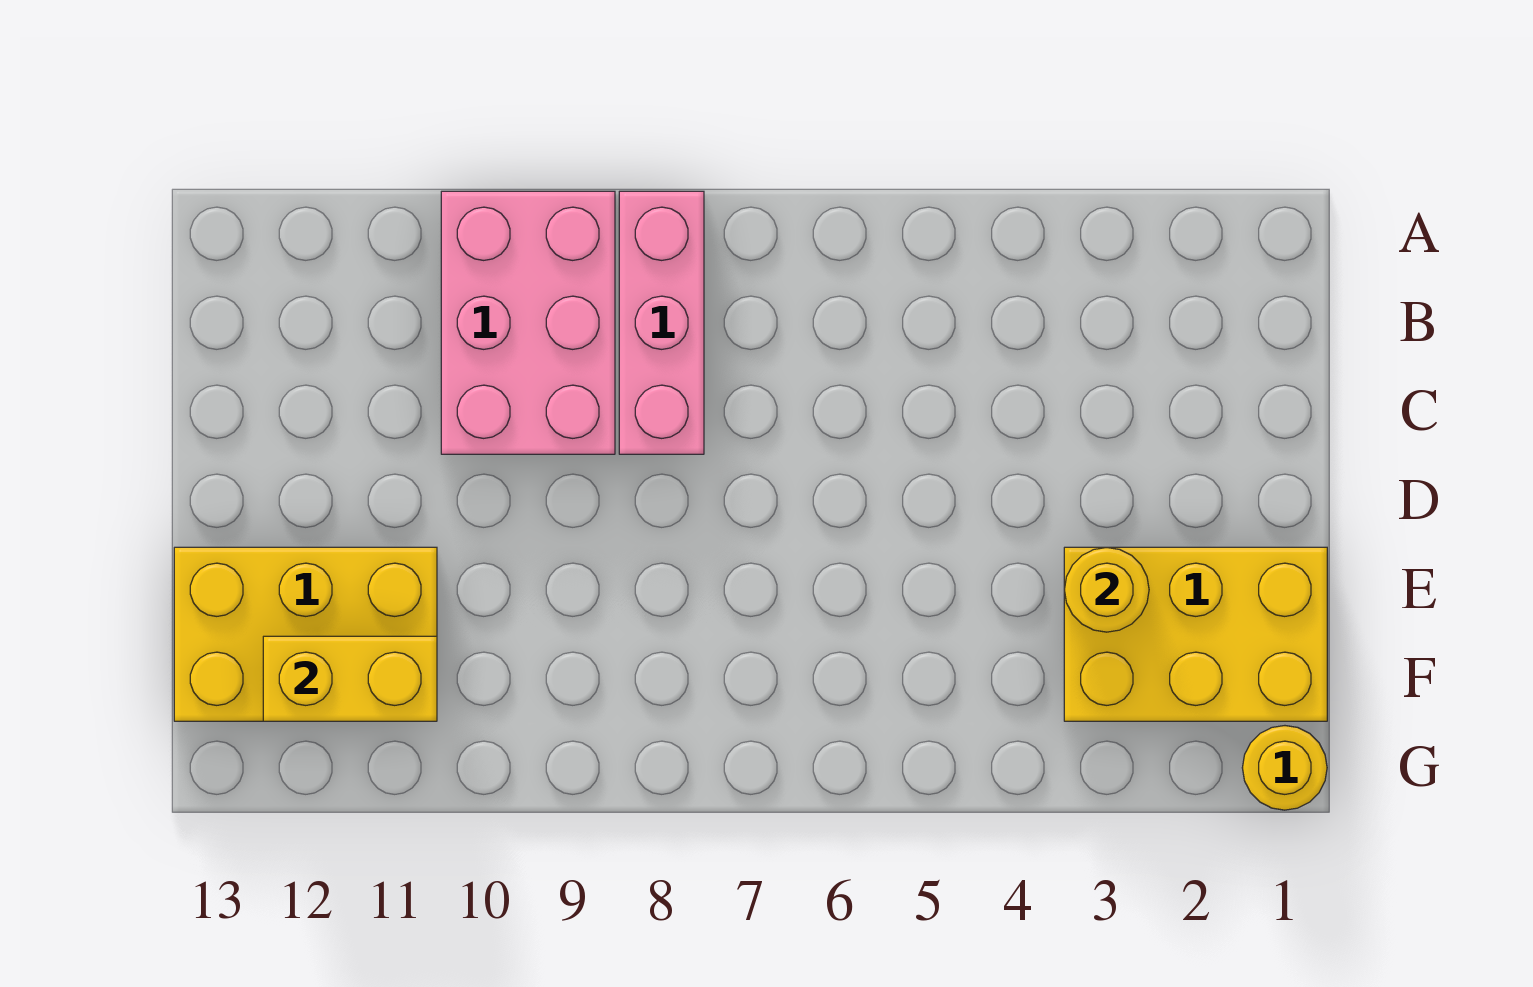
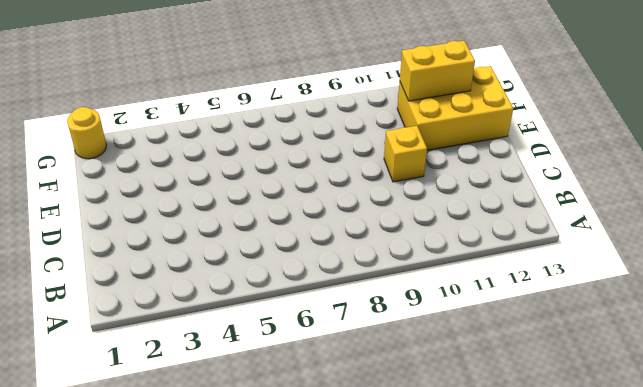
yellow 1x1 brick [384,126,427,182] -> none
none -> pink 1x3 brick [619,191,704,454]
none -> pink 2x3 brick [441,191,615,454]

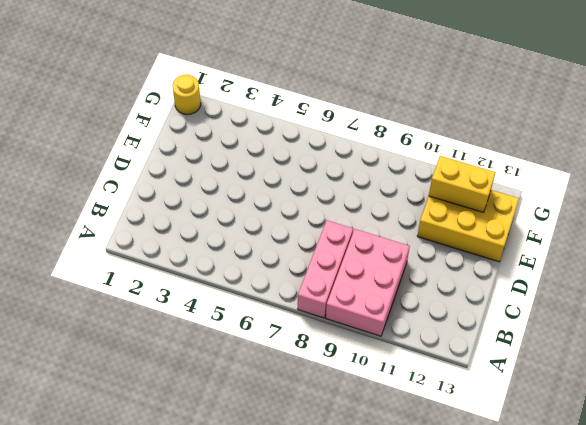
none -> yellow 2x3 brick [1064,547,1327,721]
none -> yellow 1x1 round brick [1064,547,1149,632]

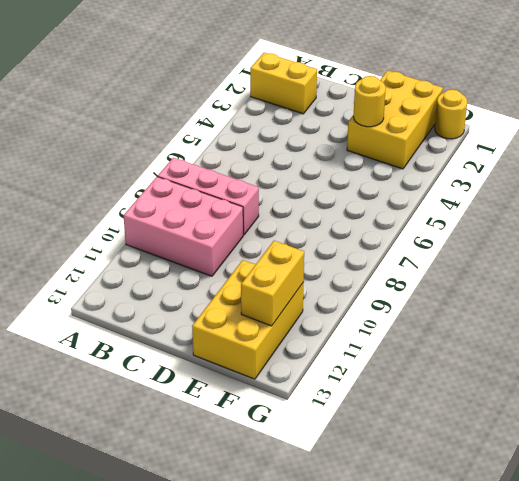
yellow 1x2 brick [250,52,317,114] -> none

